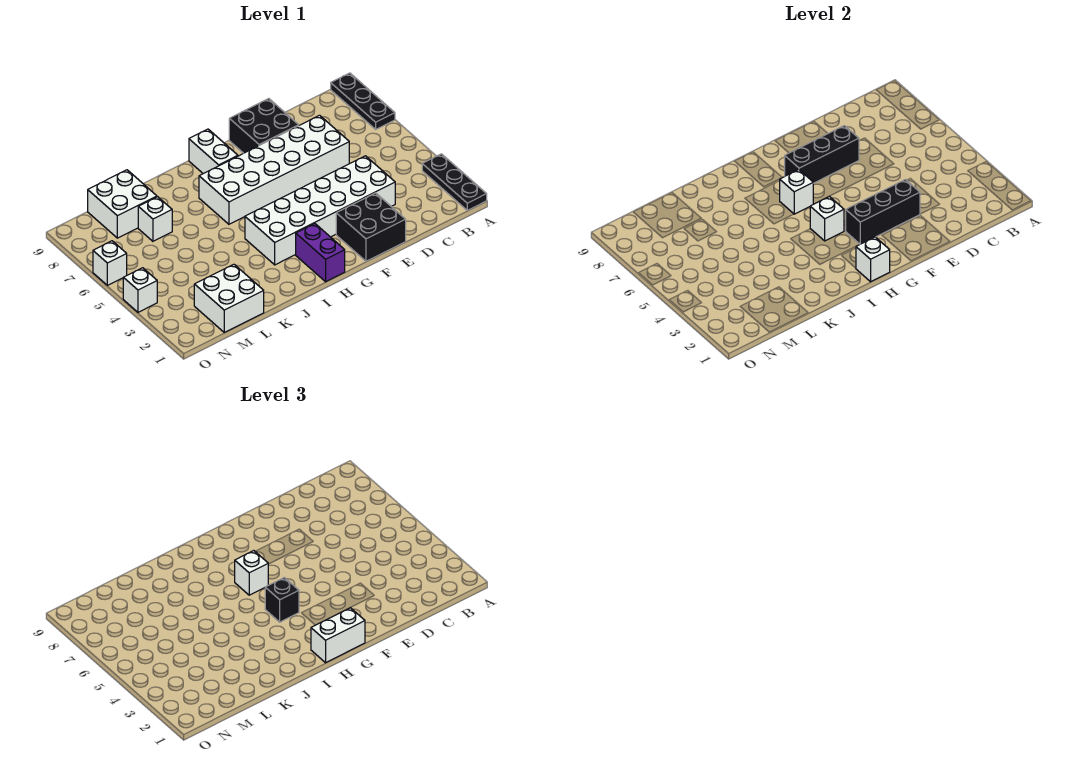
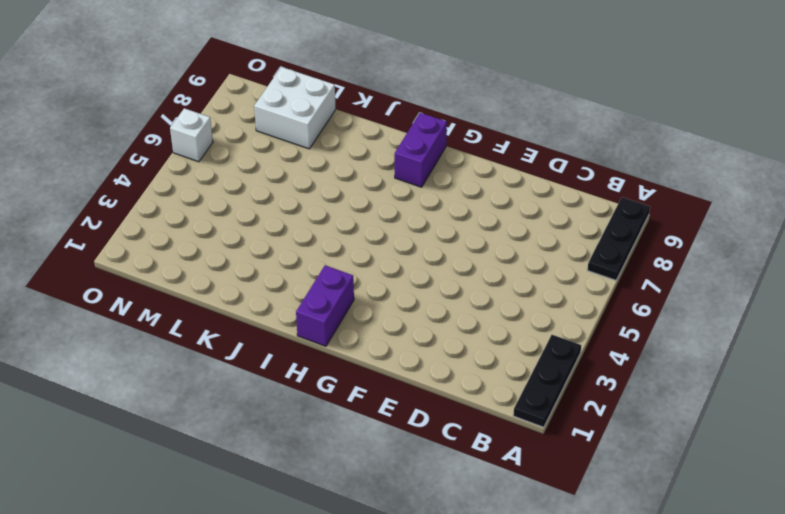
purple 1x2 brick [395,113,447,187] -> white 1x2 brick [189,129,238,174]
none -> white 2x6 brick [245,156,395,265]
none -> white 2x6 brick [199,115,349,224]
none -> black 2x2 brick [336,193,406,261]

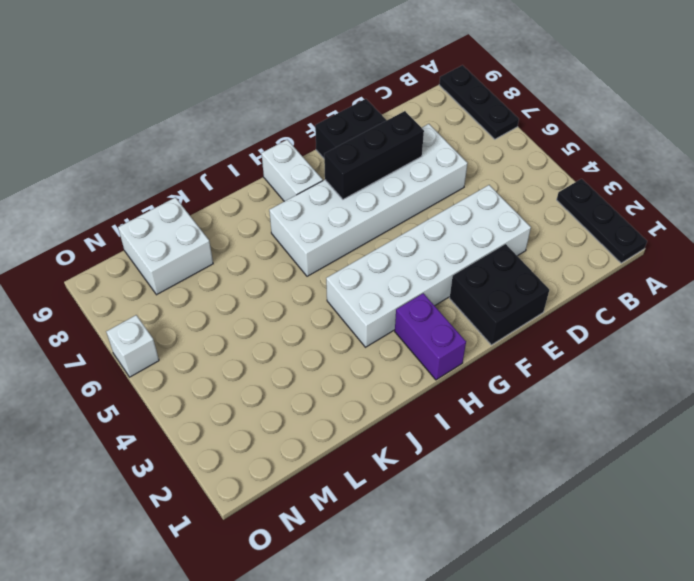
none -> white 2x2 brick [194,264,264,332]
none -> white 1x1 brick [138,197,172,241]
none -> white 1x1 brick [123,268,157,312]

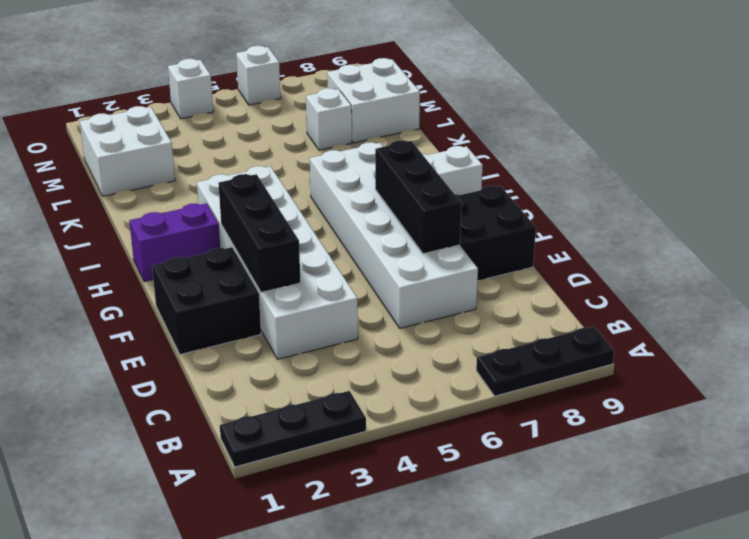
none -> white 1x1 brick [856,237,890,282]
none -> white 1x1 brick [810,196,844,241]
none -> white 1x1 brick [780,170,813,214]

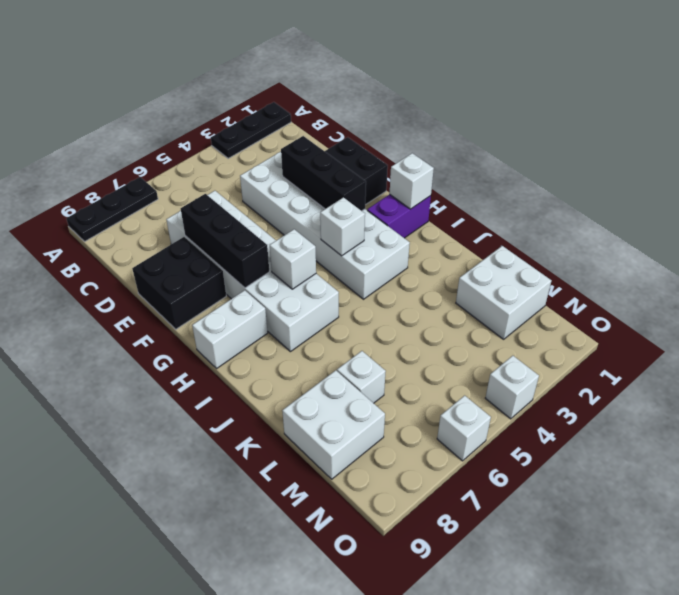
none -> white 1x2 brick [311,608,365,663]
none -> black 1x1 brick [265,578,299,622]
none -> white 1x1 brick [235,551,268,595]

